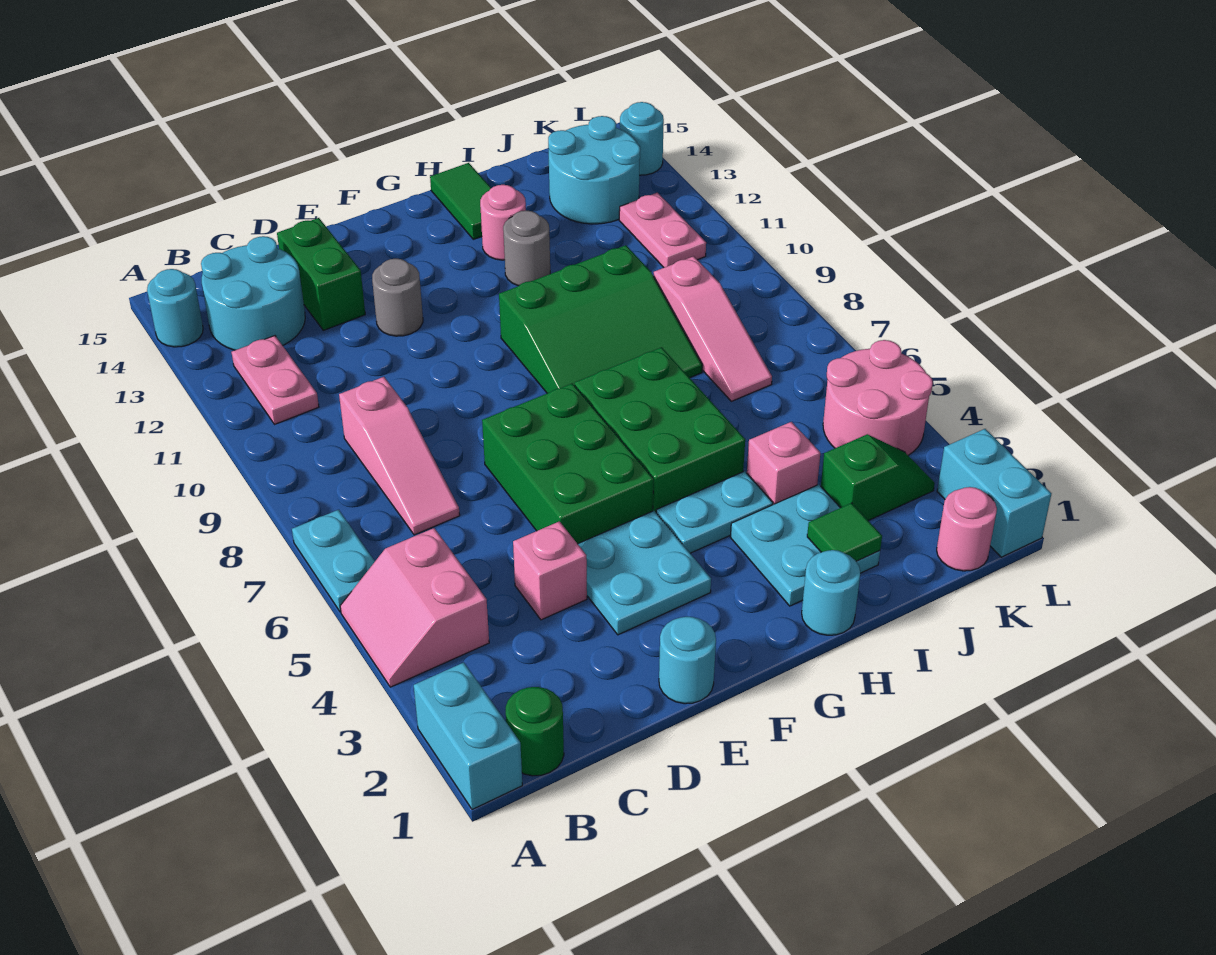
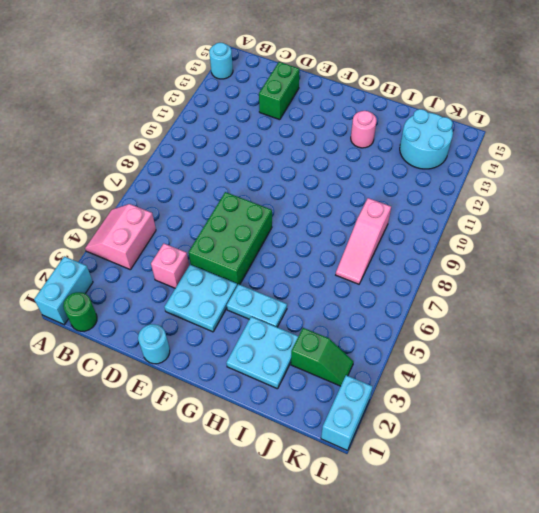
none -> cyan 1x2 plate [292,510,375,612]
none -> pink 1x2 plate [231,336,319,424]
none -> cyan 2x2 round brick [201,236,305,350]
none -> pink 1x3 slope [339,377,460,535]

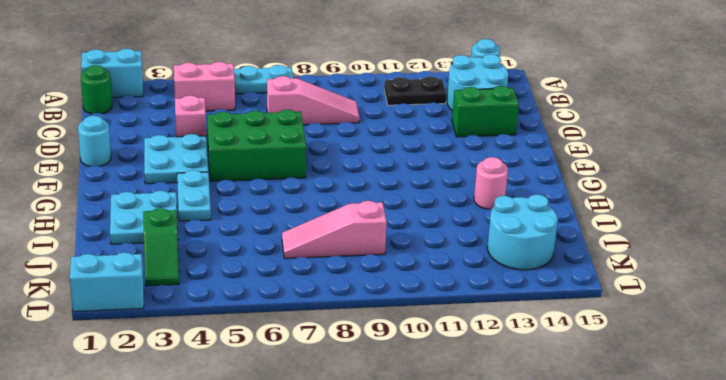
black 1x2 plate [384,76,446,105] -> pink 1x2 plate [231,336,319,424]
pink 1x3 slope [267,76,360,125] -> pink 1x3 slope turned to [339,377,460,535]
none -> grey 1x1 round brick [372,259,423,336]
none -> green 2x3 brick [575,347,745,512]
none -> green 3x3 slope [499,245,702,393]
none -> cyan 1x1 round brick [802,550,860,635]

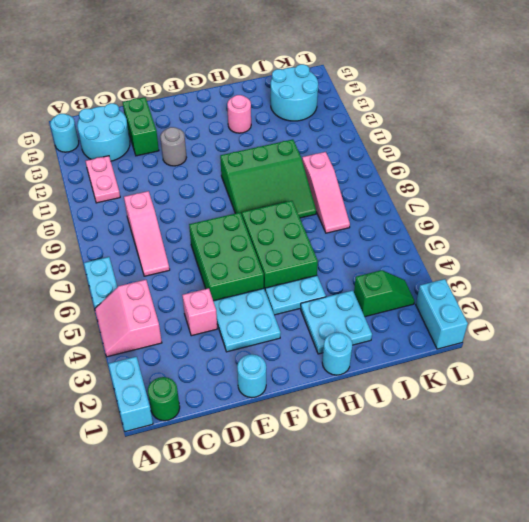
none -> grey 1x1 round brick [503,211,550,286]
none -> green 1x2 tile [430,163,491,239]
none -> pink 1x1 brick [747,422,820,505]
none -> pink 1x1 round brick [937,487,997,571]

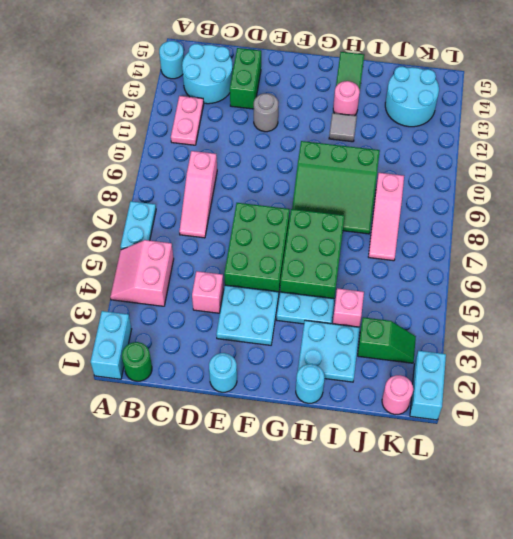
grey 1x1 tile [329,113,357,142] -> grey 1x1 round brick [503,211,550,286]
none -> pink 2x2 round brick [823,340,933,455]
none -> pink 1x2 plate [619,193,706,267]
none -> cyan 1x1 round brick [620,102,664,175]
none -> green 1x1 tile [807,503,882,561]

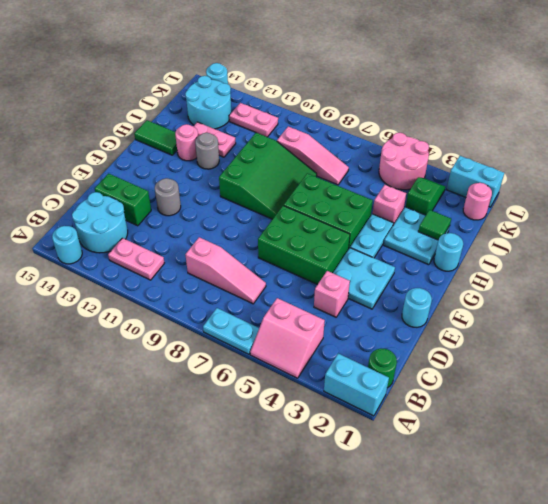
pink 1x2 plate [193,122,236,157] -> none

